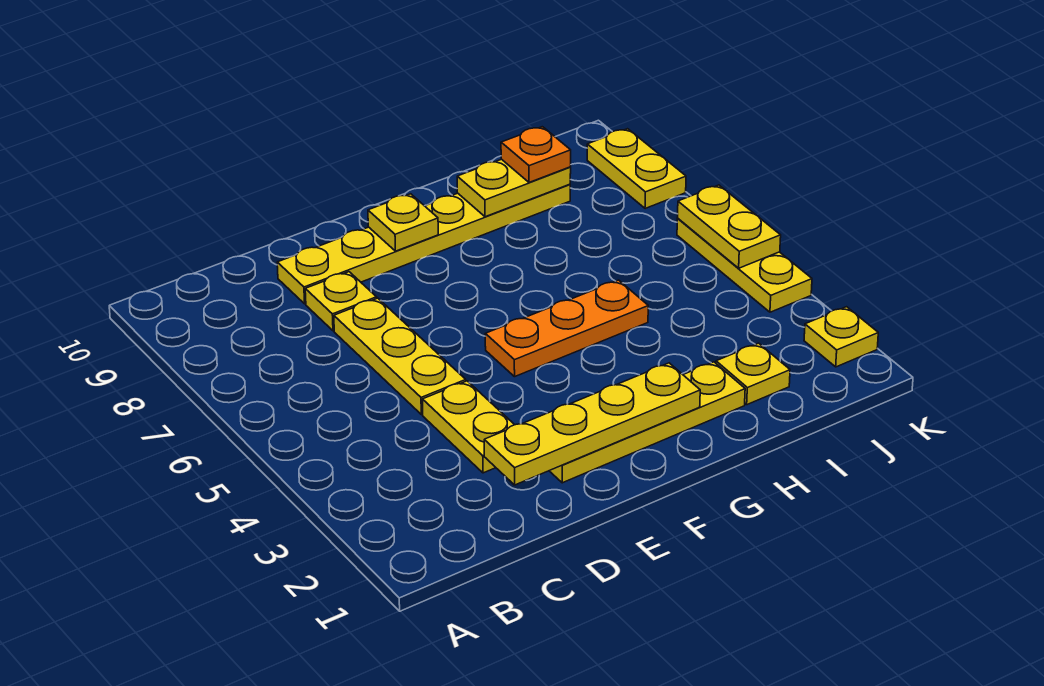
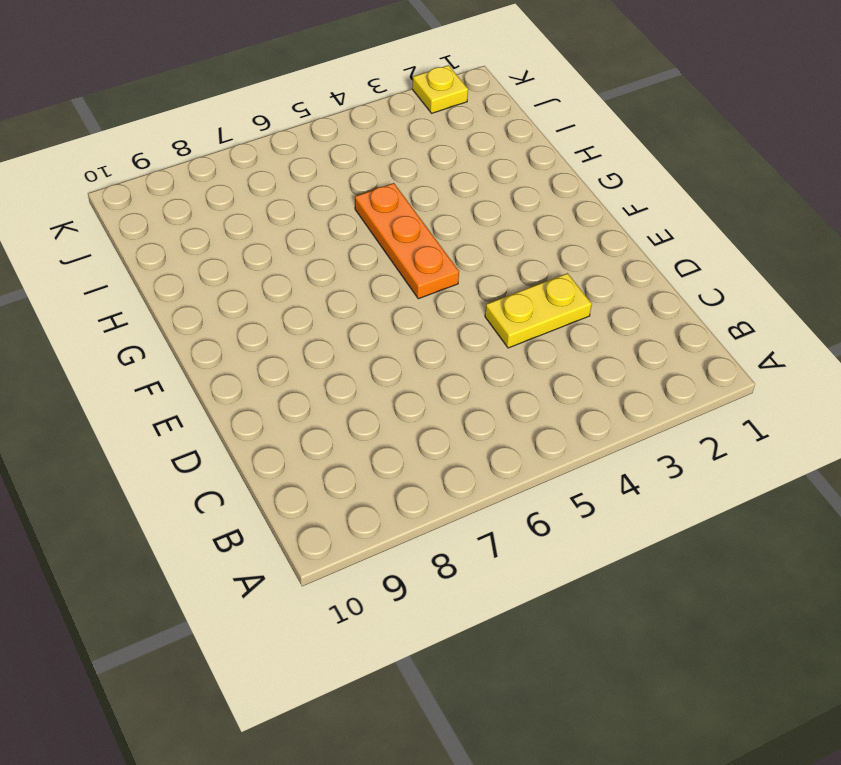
none -> yellow 1x3 plate [334,298,466,415]
none -> yellow 1x1 plate [305,272,377,331]
none -> yellow 1x6 plate [277,184,570,304]

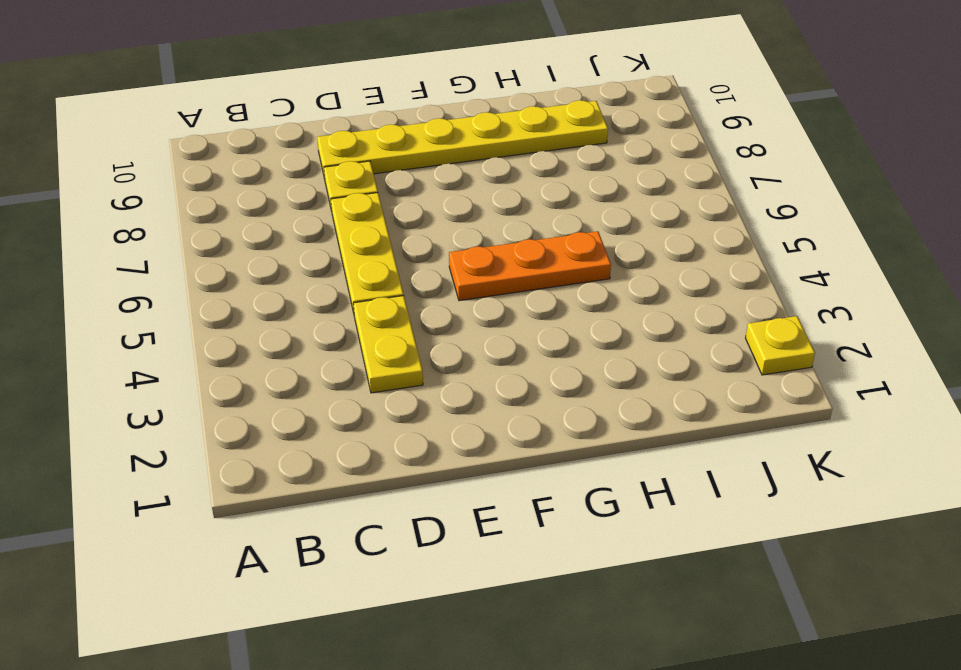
none -> yellow 1x4 plate [550,362,745,483]
none -> yellow 1x1 plate [716,343,790,405]
none -> yellow 1x3 plate [677,219,812,312]

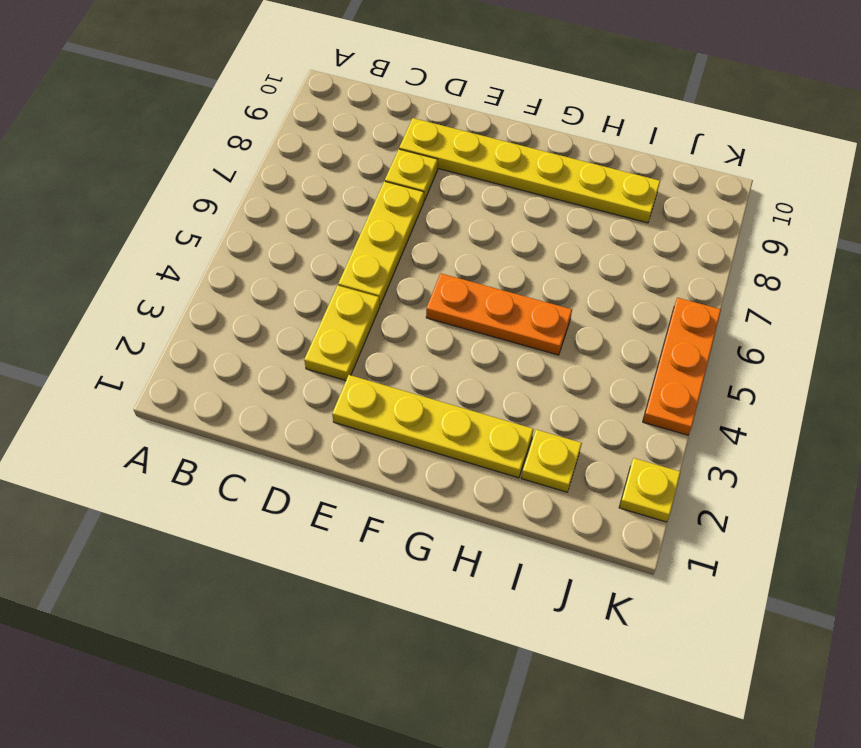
orange 1x3 plate [643,298,721,435] -> yellow 1x3 plate [677,219,812,312]
none -> yellow 1x2 plate [587,129,686,209]
none -> yellow 1x4 plate [484,363,700,485]
none -> yellow 1x1 plate [368,194,438,251]

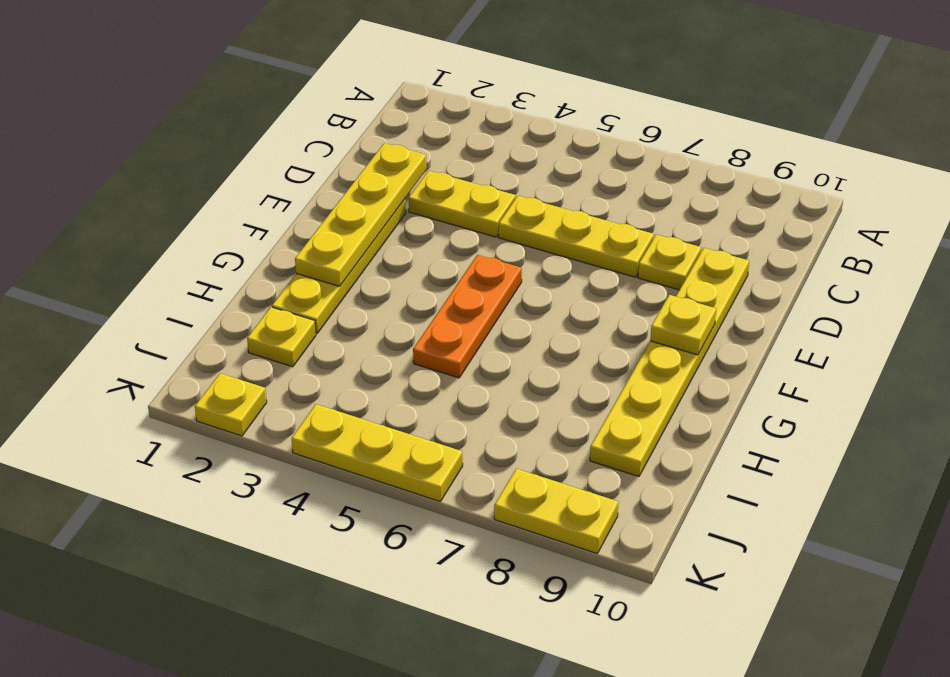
none -> yellow 1x2 plate [457,159,571,217]
none -> yellow 1x2 plate [678,185,781,268]
none -> orange 1x1 plate [501,127,571,182]

